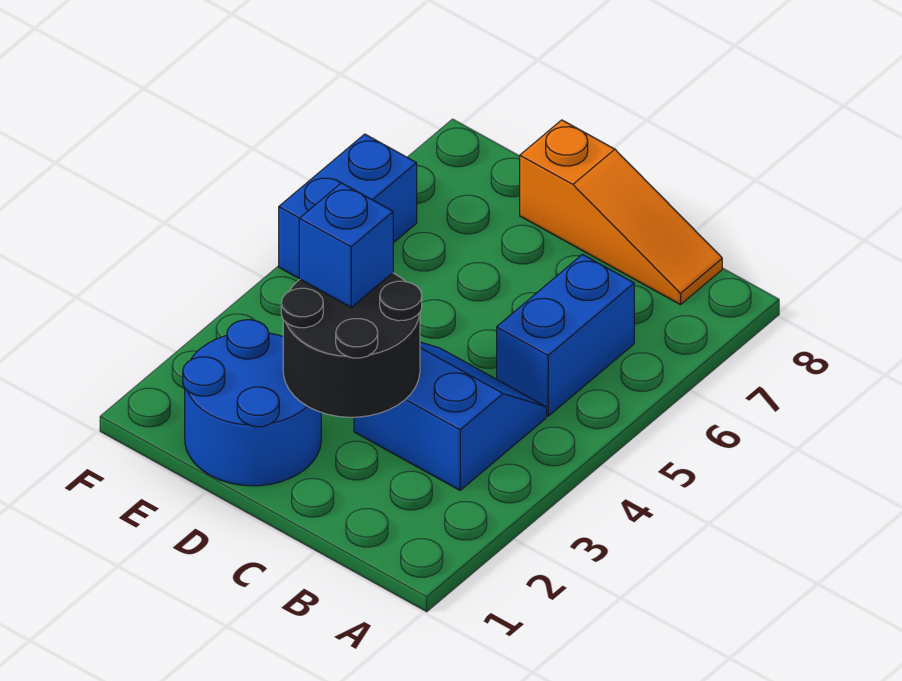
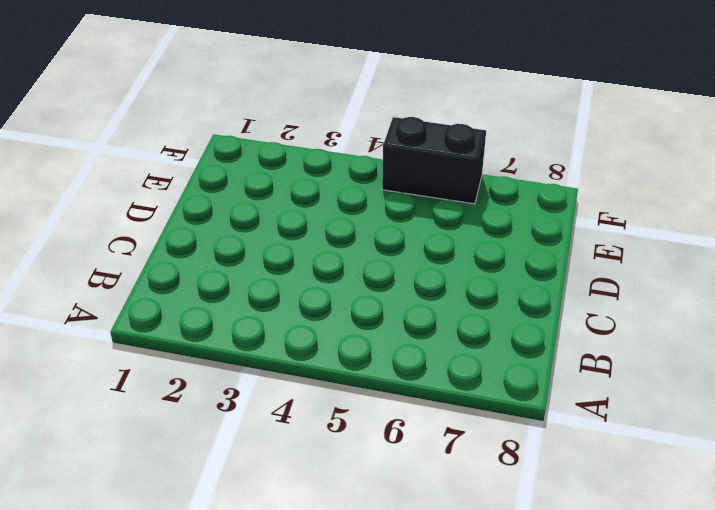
black 1x2 brick [382,117,486,204] -> blue 1x2 brick [279,134,417,278]
none -> blue 2x2 slope [354,342,546,490]
none -> blue 1x2 brick [497,255,634,416]

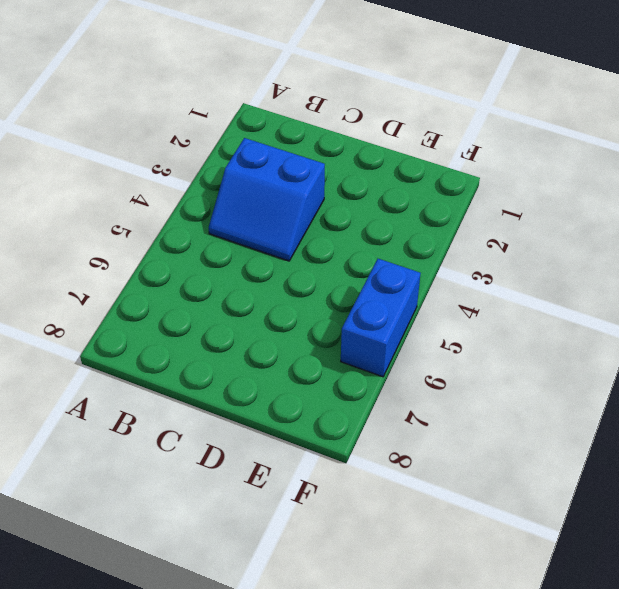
none -> blue 1x2 brick [497,255,634,416]
none -> orange 1x3 slope [520,120,722,305]

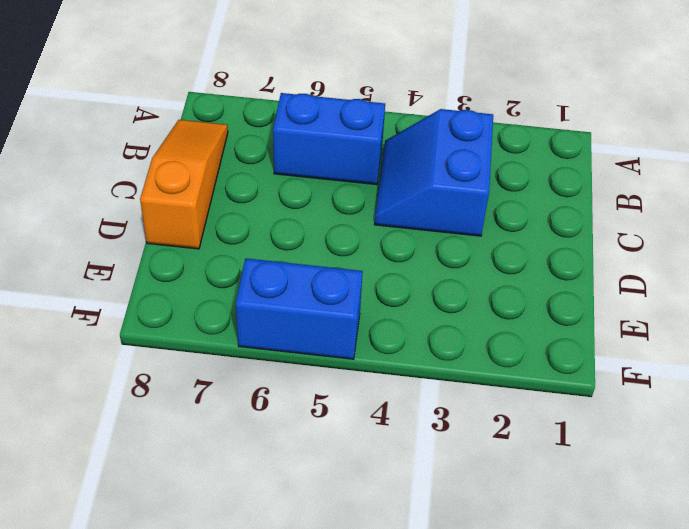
none -> blue 2x2 round brick [183,320,321,486]
none -> black 2x2 round brick [281,273,422,417]

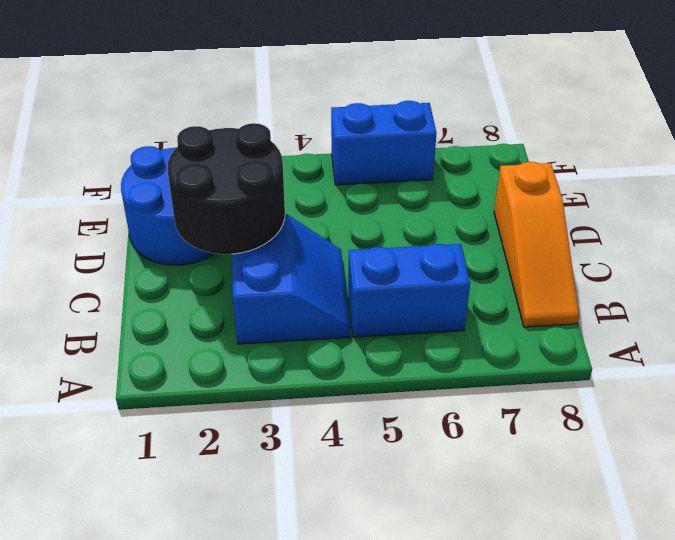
none -> blue 1x1 brick [299,183,393,307]

